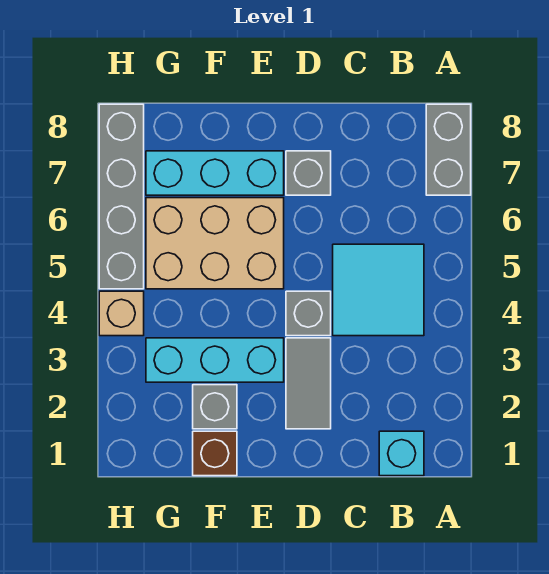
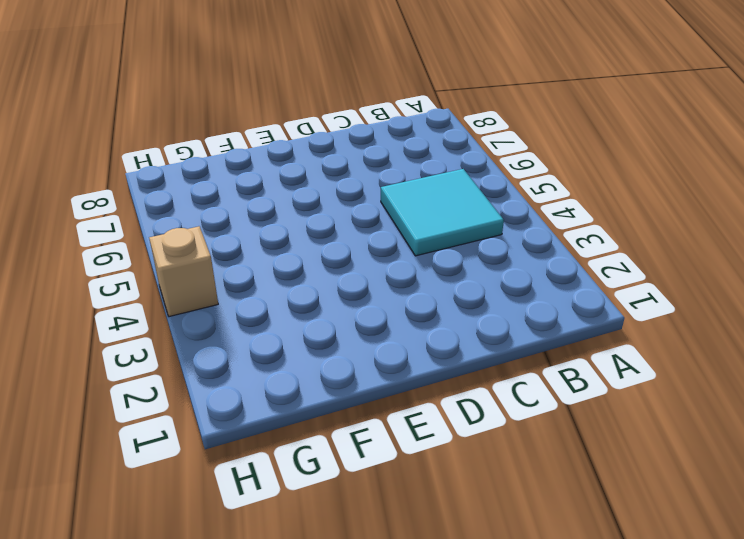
none -> grey 1x2 brick [426,104,471,195]
none -> cyan 1x1 brick [379,431,424,476]
none -> grey 1x2 tile [286,338,331,429]

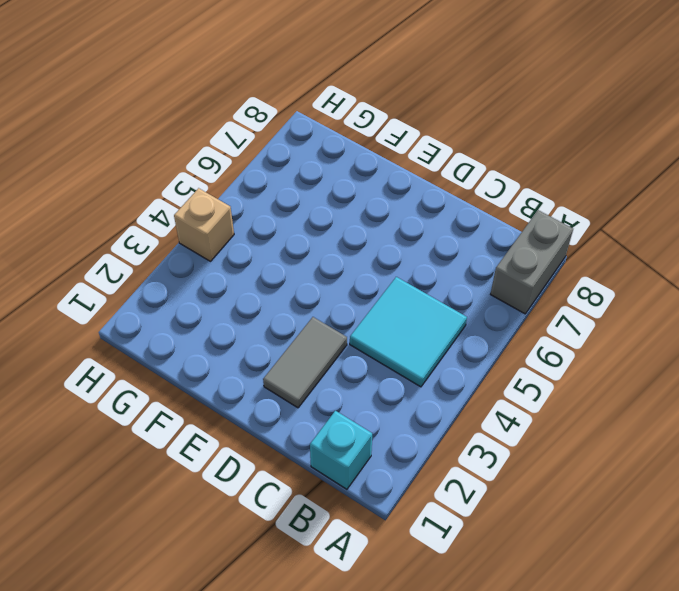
none -> grey 1x1 brick [286,291,331,336]
none -> grey 1x1 brick [286,151,331,195]
none -> cyan 1x3 brick [146,338,284,382]

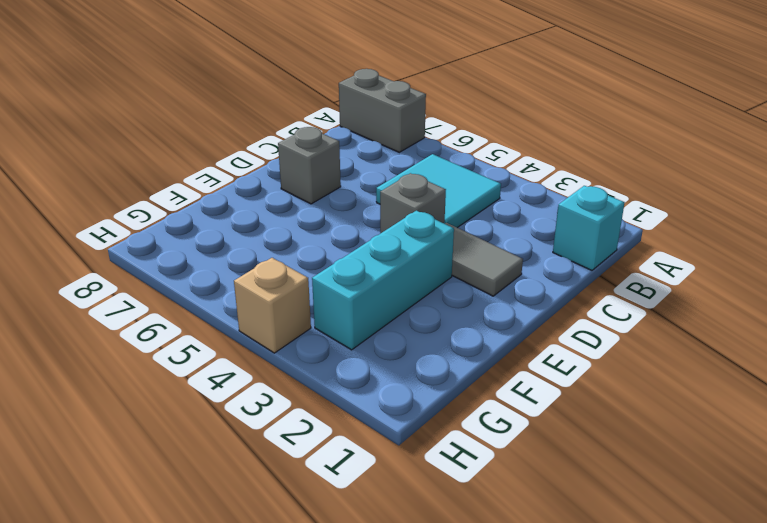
none -> tan 2x3 brick [146,198,284,289]
none -> cyan 1x3 brick [146,151,284,195]
none -> brown 1x1 brick [193,431,237,476]

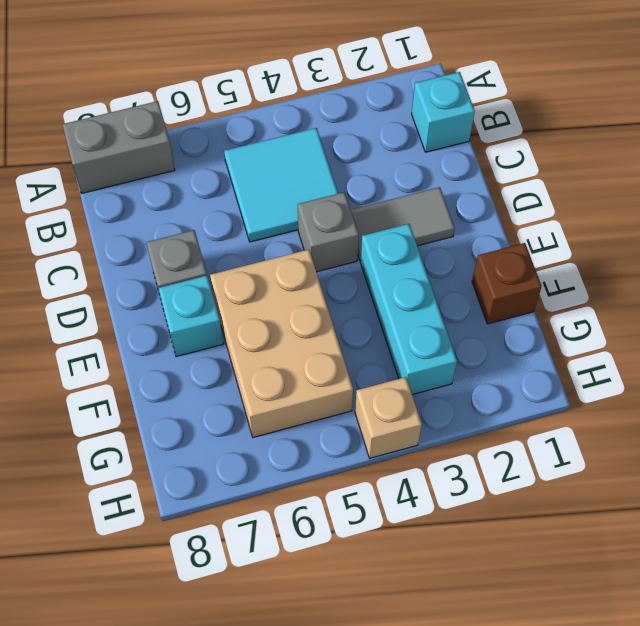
cyan 1x1 brick [158,276,224,357] -> cyan 1x3 brick [146,151,284,195]
none -> grey 1x1 brick [193,385,237,429]
none -> grey 1x4 brick [99,104,144,289]

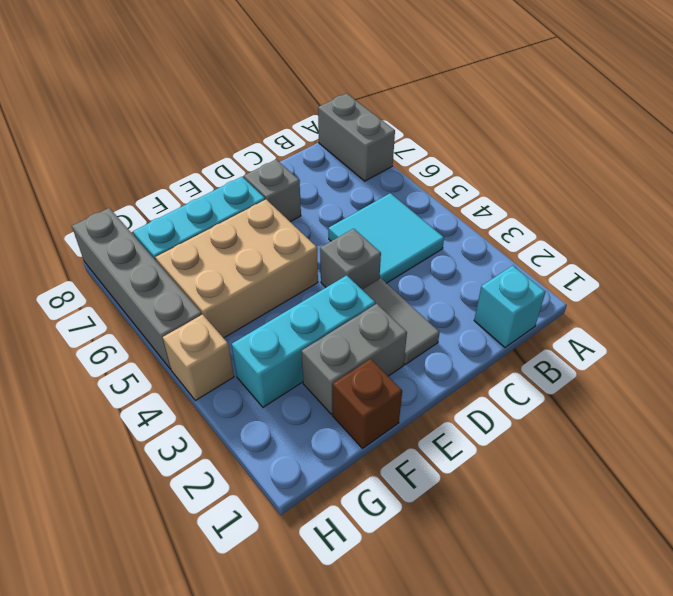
grey 1x2 brick [302,304,407,414] -> grey 1x1 brick [193,385,237,429]

